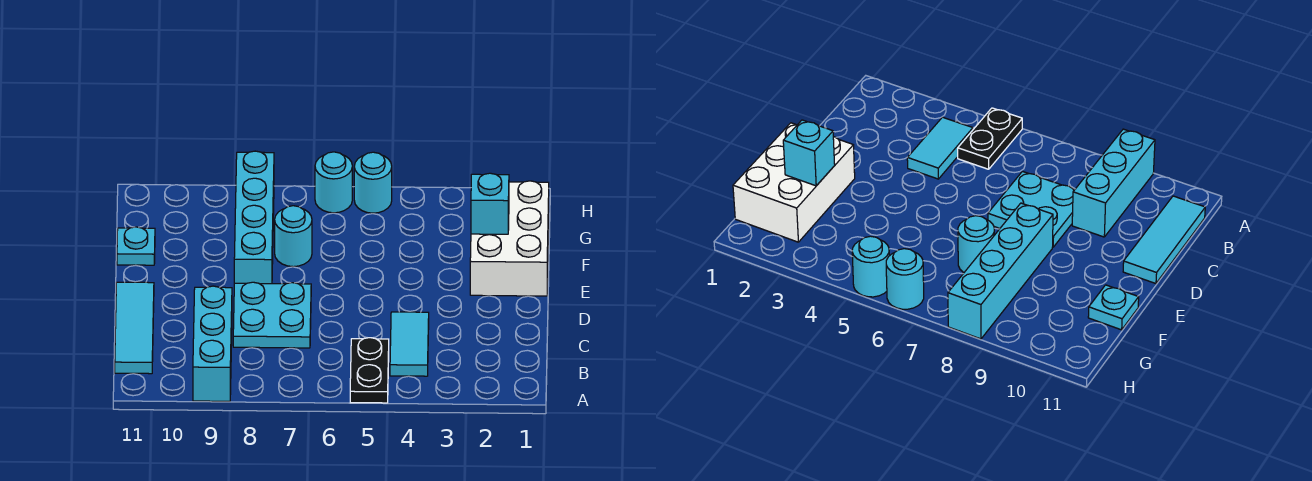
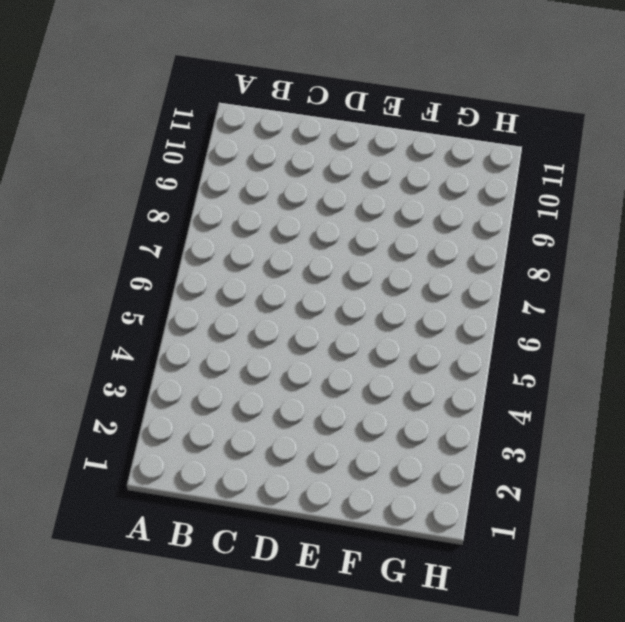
none -> black 1x2 plate [350,338,389,403]
none -> cyan 1x3 brick [193,286,232,401]
none -> cyan 1x2 tile [390,312,429,376]

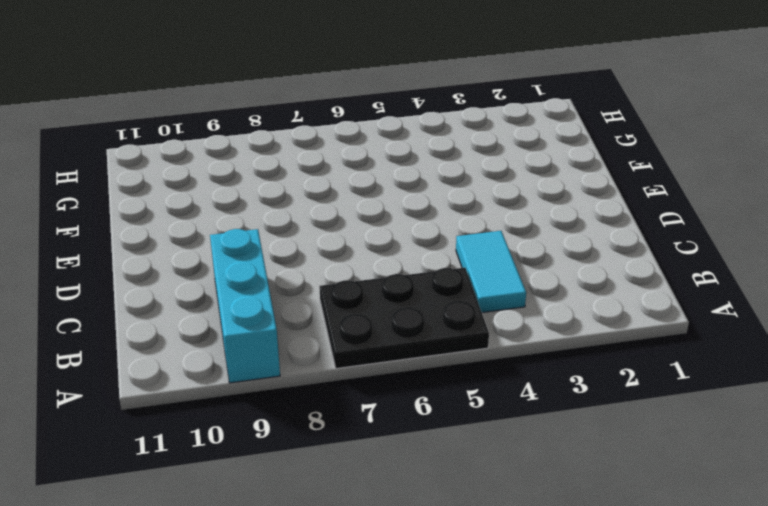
black 2x3 plate [319,268,489,369] -> black 1x2 plate [350,338,389,403]
none -> cyan 1x3 tile [115,282,154,374]
none -> cyan 2x2 plate [233,282,311,348]
none -> white 2x3 brick [470,181,549,296]

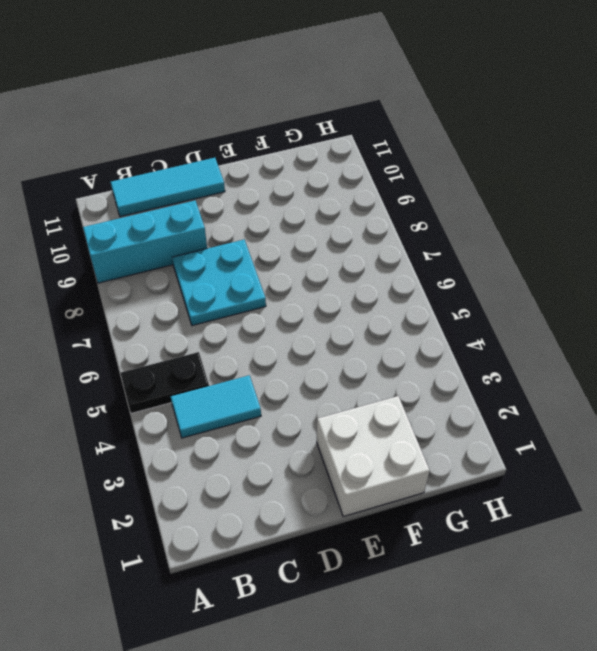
white 2x2 brick [317,396,430,516] -> white 2x3 brick [470,181,549,296]
none -> cyan 1x4 brick [234,151,274,284]
none -> cyan 1x1 round brick [275,206,312,267]
none -> cyan 1x1 plate [117,227,155,265]

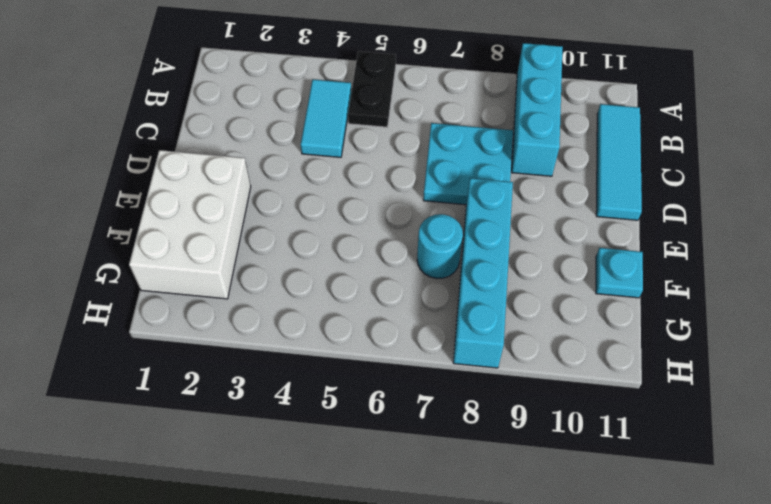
none -> cyan 1x1 round brick [354,152,392,213]
none -> cyan 1x1 round brick [315,152,352,213]
none -> cyan 1x1 brick [471,173,509,234]

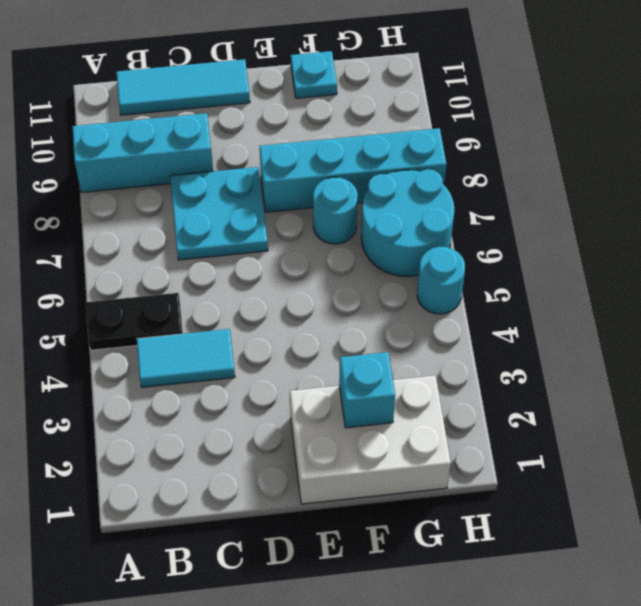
cyan 2x2 round brick [361,169,454,276] -> cyan 1x1 round brick [315,152,352,213]

